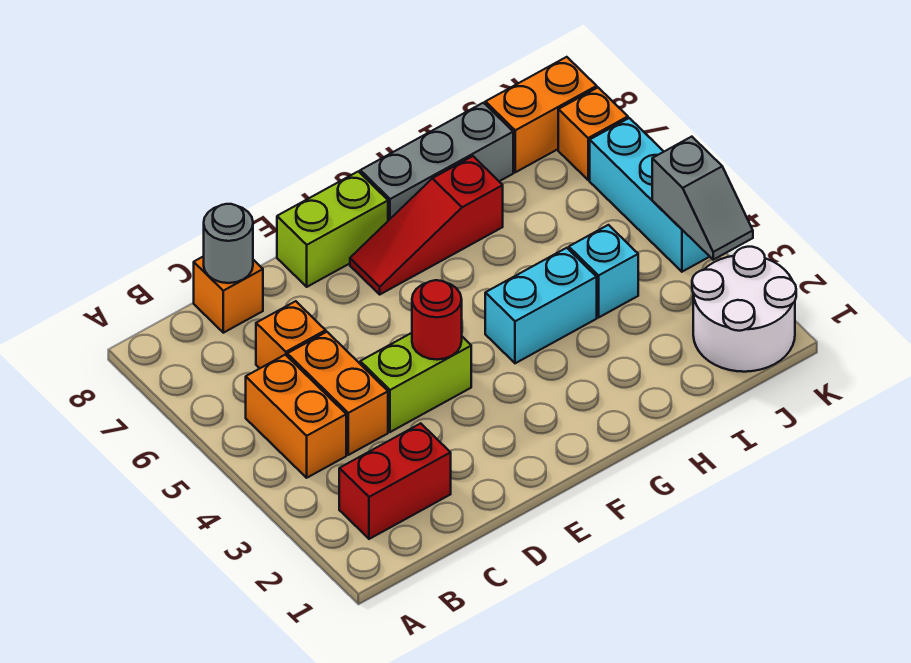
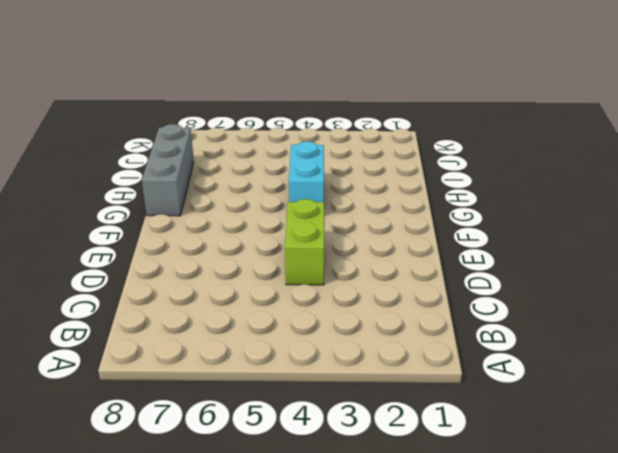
none -> red 1x2 brick [339,423,451,539]
none -> orange 1x2 brick [246,355,346,478]
none -> orange 1x2 brick [287,332,388,455]

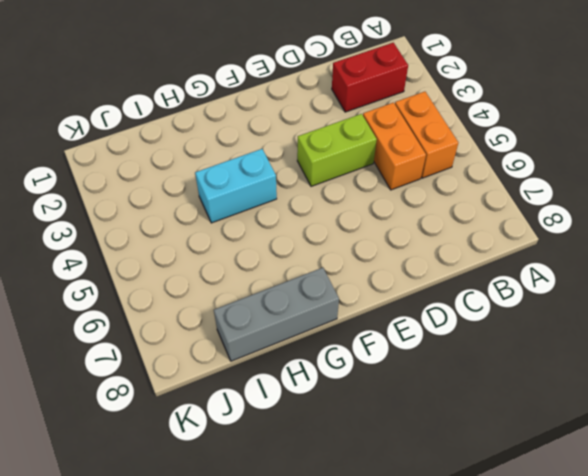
none -> orange 1x1 brick [256,301,326,368]
none -> orange 1x1 brick [194,256,263,333]
none -> lime 1x2 brick [277,171,388,287]

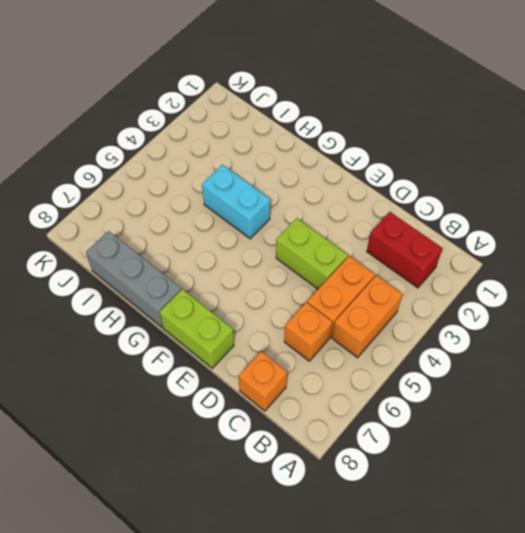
none -> red 1x3 slope [350,156,503,294]
none -> cyan 1x1 brick [569,225,638,317]
none -> white 2x2 round brick [692,247,796,372]

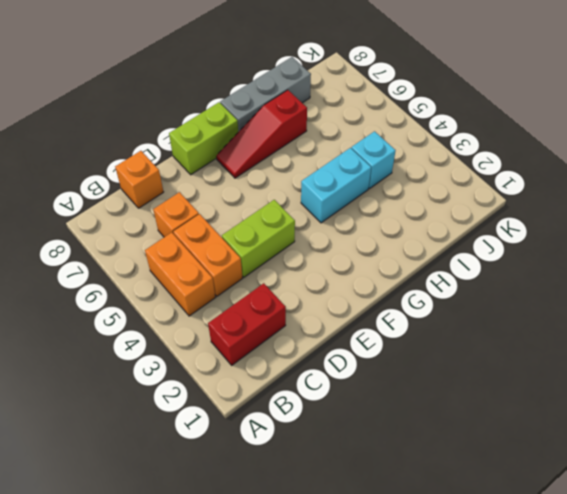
none -> white 2x2 round brick [692,247,796,372]
none -> orange 1x2 brick [485,57,597,172]
none -> cyan 1x3 brick [590,118,710,272]

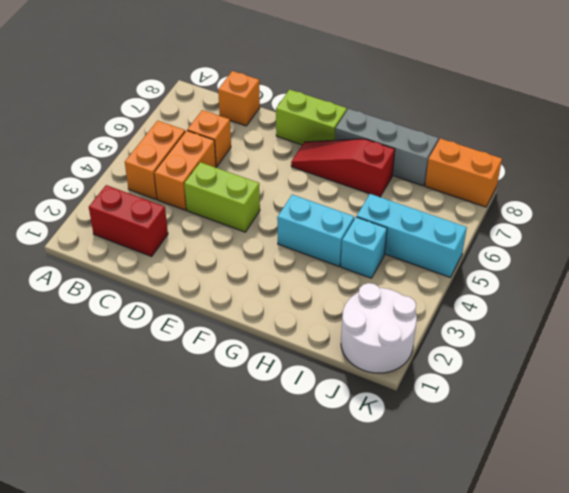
cyan 1x3 brick [357,194,467,277] -> cyan 1x3 brick turned to [590,118,710,272]
none -> orange 1x1 brick [558,88,628,180]
none -> grey 1x1 round brick [204,204,253,283]
none -> red 1x1 round brick [412,280,462,360]

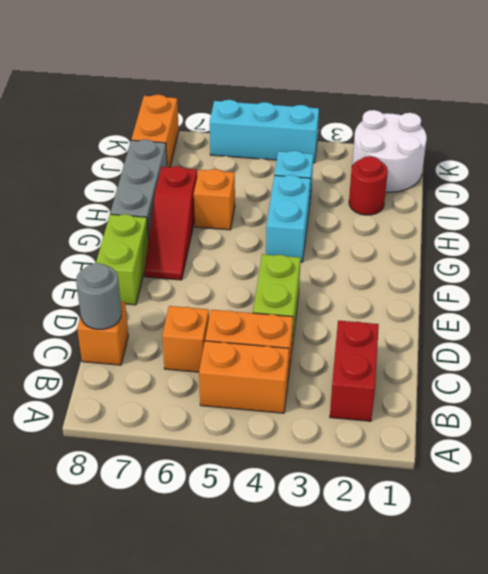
orange 1x1 brick [194,169,235,230] -> orange 1x1 brick moved to [558,88,628,180]
red 1x1 round brick [349,156,388,215] -> red 1x1 round brick moved to [412,280,462,360]
none -> grey 1x2 slope [652,137,753,260]

